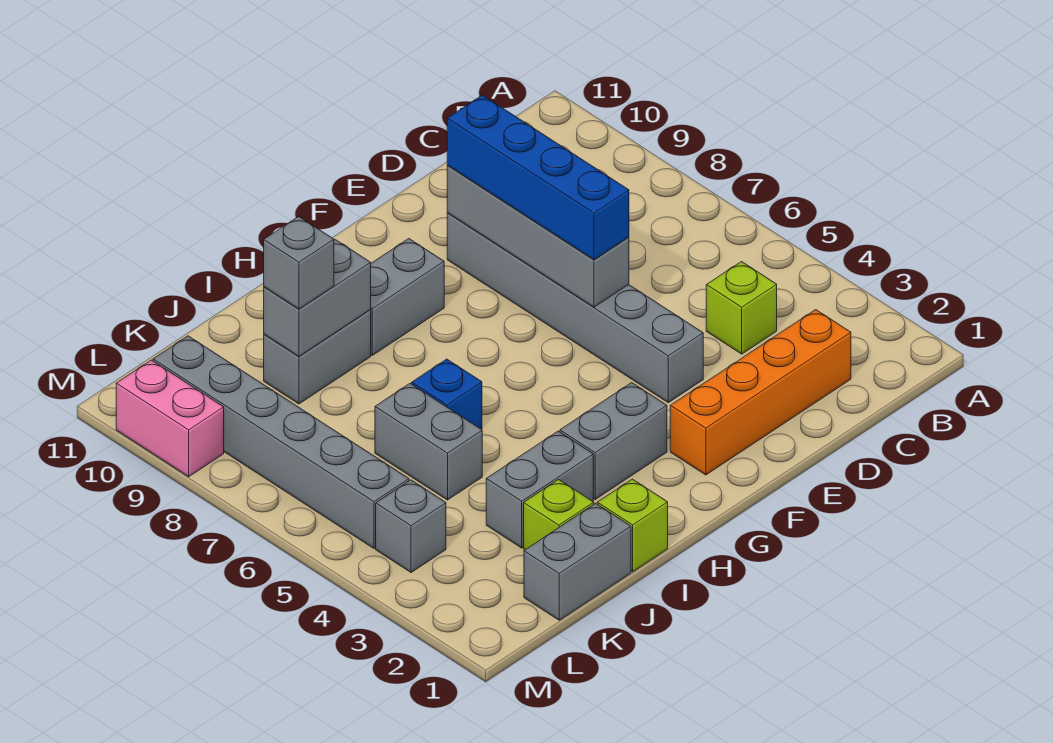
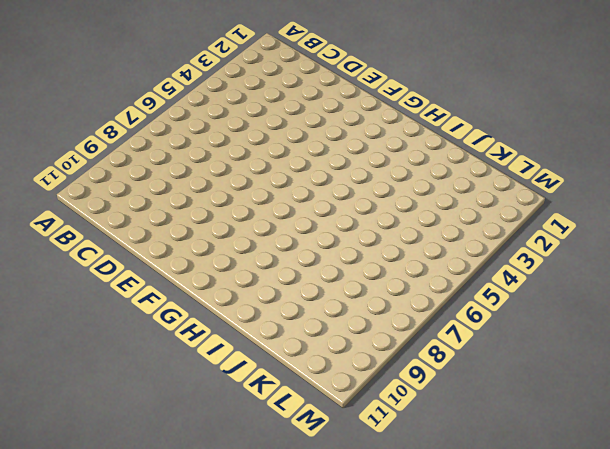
none -> orange 1x4 brick [670,310,851,475]
none -> lime 1x1 brick [706,262,777,354]
none -> grey 1x6 brick [447,213,703,403]

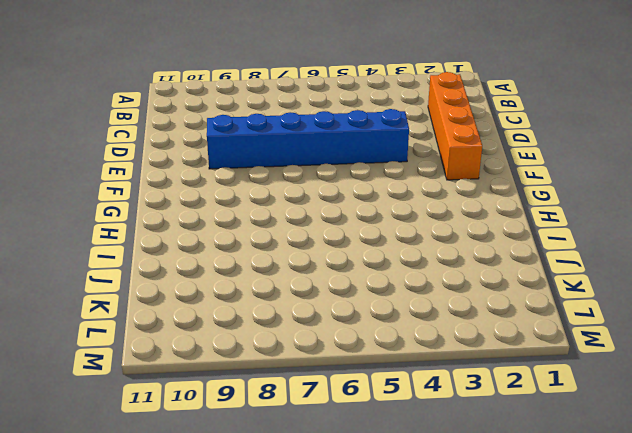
blue 1x6 brick [207,109,409,169] -> grey 1x6 brick [447,213,703,403]
none -> lime 1x1 brick [706,262,777,354]
none -> grey 1x2 brick [560,383,667,499]
none -> grey 1x2 brick [370,239,444,355]

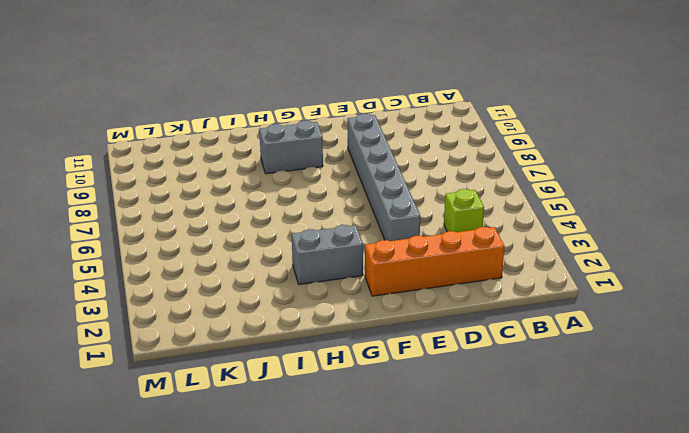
none -> lime 1x1 brick [597,479,668,572]
none -> grey 1x2 brick [486,431,593,548]
none -> blue 1x1 brick [412,359,482,429]

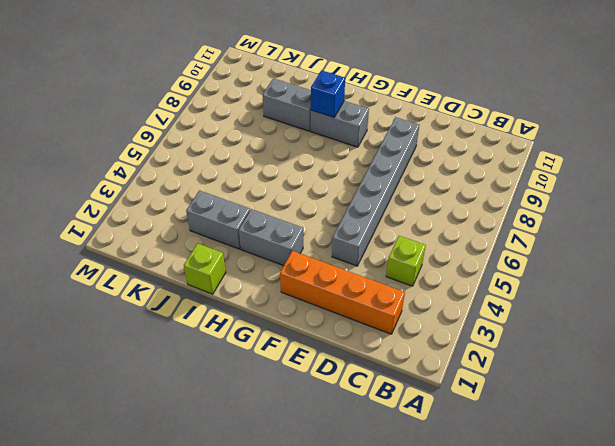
blue 1x1 brick [311,70,345,117] -> blue 1x1 brick moved to [412,359,482,429]
none -> grey 1x2 brick [524,503,631,620]
none -> lime 1x1 brick [524,480,594,550]
none -> grey 1x2 brick [375,384,482,500]

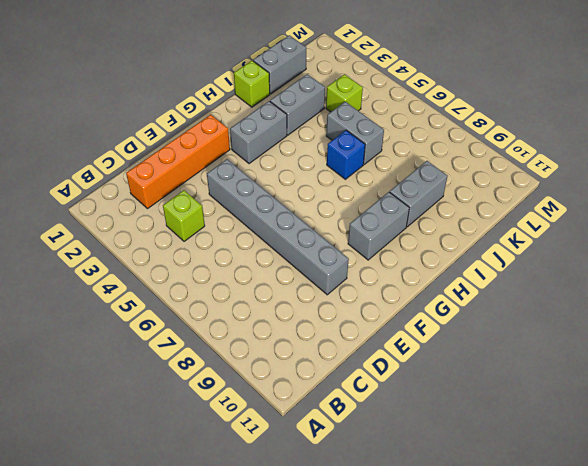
lime 1x1 brick [326,74,363,112] -> lime 1x1 brick moved to [524,480,594,550]
none -> grey 1x1 brick [376,480,446,573]
none -> grey 1x6 brick [153,336,409,548]
none -> pink 1x2 brick [116,360,224,477]

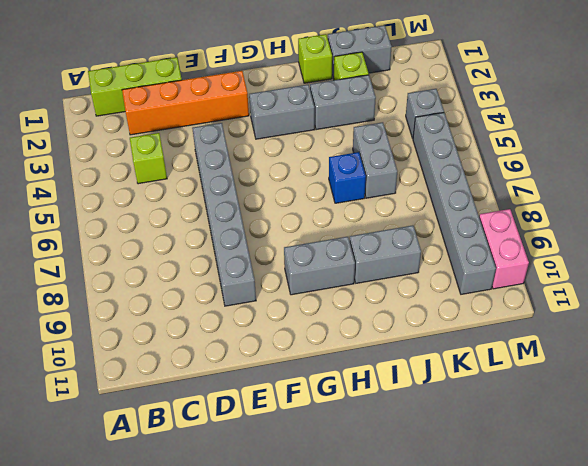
lime 1x3 brick [88,57,182,116] -> none
none -> grey 1x4 brick [447,165,629,307]
none -> grey 1x2 brick [264,240,371,356]
none -> blue 1x4 brick [447,95,629,260]

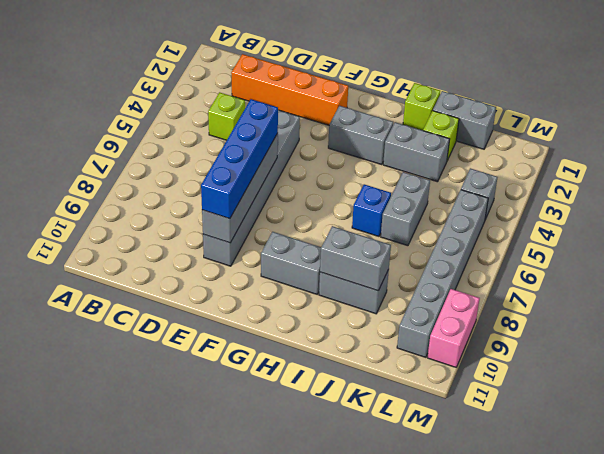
none -> grey 1x1 brick [264,216,334,309]

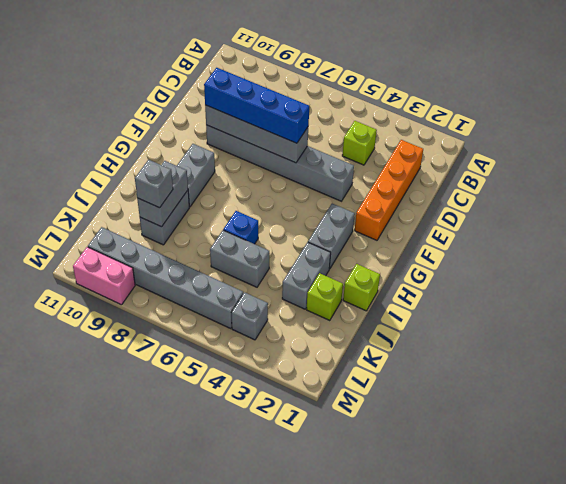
none -> grey 1x2 brick [524,503,631,620]

